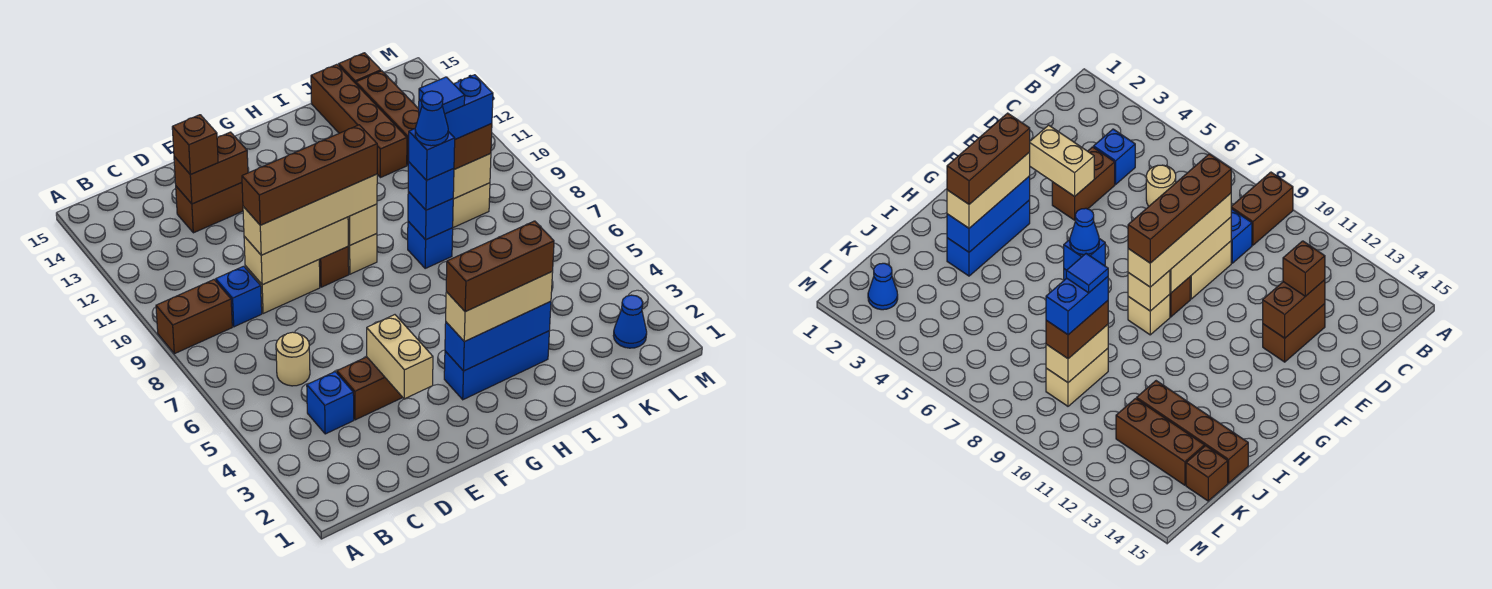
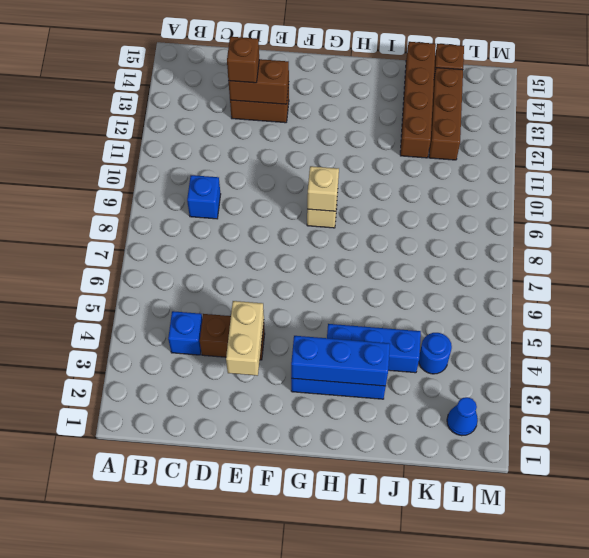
blue 1x3 brick [327,324,421,373] -> none
blue 1x1 round brick [419,333,452,374] -> none
none -> brown 1x2 brick [156,280,232,354]
none -> tan 1x1 round brick [276,332,310,386]
none -> tan 1x2 brick [245,260,320,314]
none -> brown 1x1 brick [319,247,349,287]

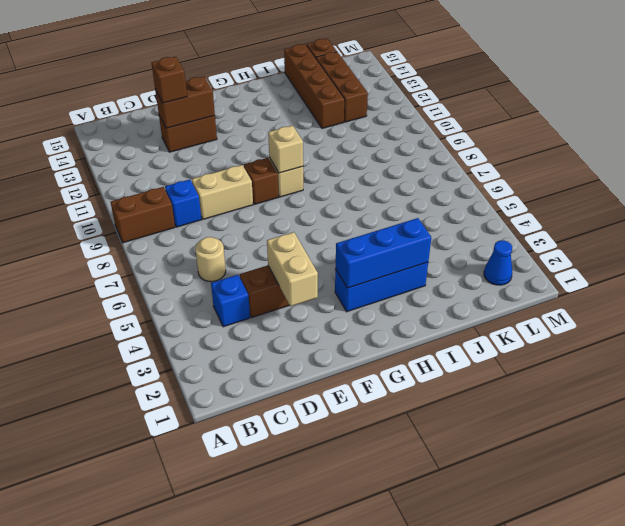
none -> blue 1x1 brick [408,221,453,268]
none -> tan 1x2 brick [453,183,490,228]
none -> tan 1x3 brick [244,217,348,285]
none -> blue 1x1 brick [408,192,453,240]

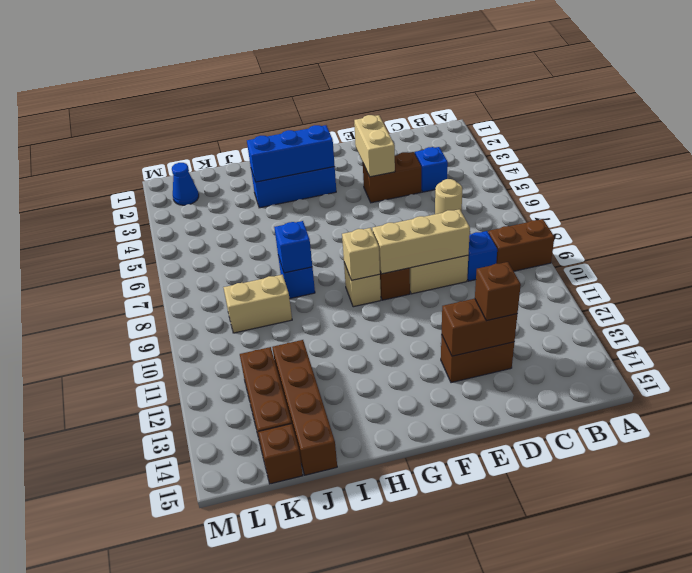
none -> tan 1x2 brick [453,153,491,199]
none -> tan 1x4 brick [243,174,377,255]
none -> tan 1x3 brick [446,272,553,342]
none -> blue 1x1 brick [408,162,454,210]

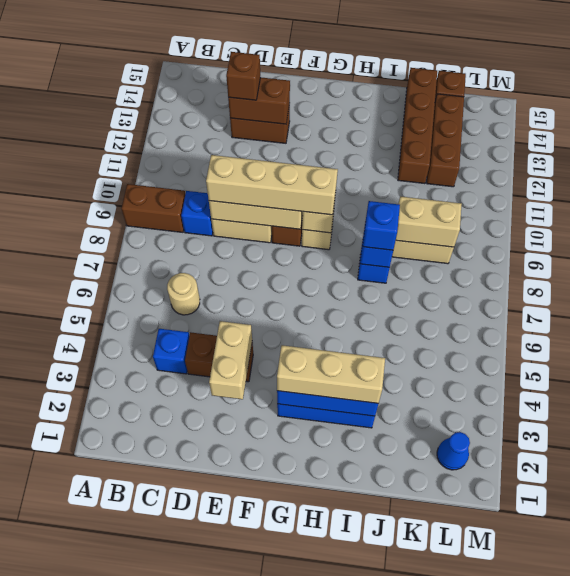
none -> brown 1x2 brick [454,124,492,169]
none -> brown 1x4 brick [242,125,377,225]
none -> brown 1x3 brick [446,221,554,312]
none -> blue 1x1 brick [409,129,455,180]

